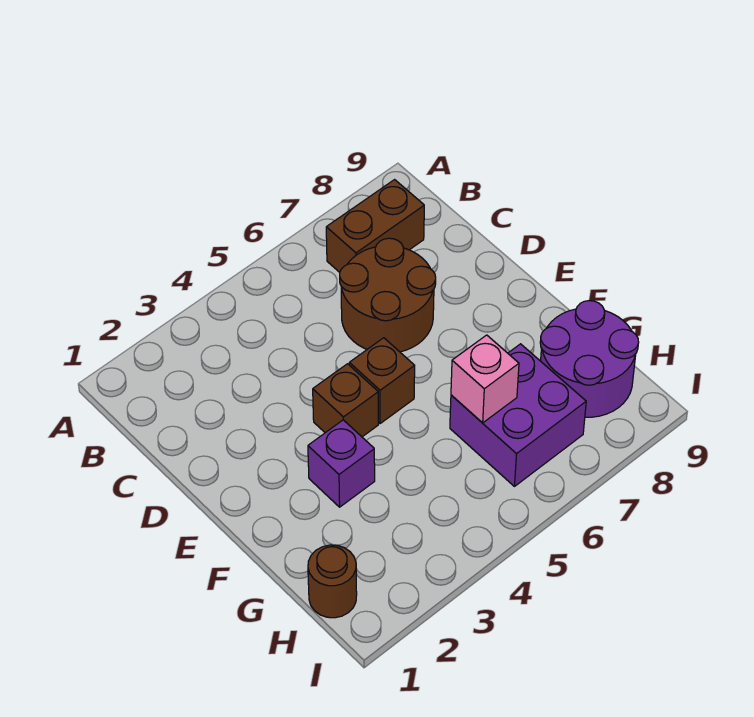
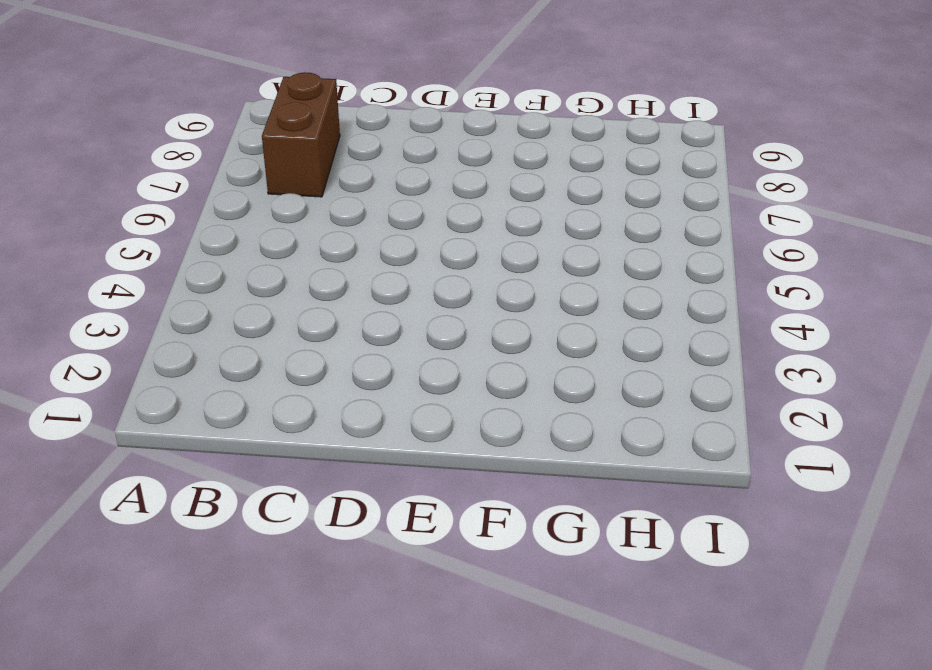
none -> brown 2x2 round brick [340,238,436,352]
none -> brown 1x1 brick [313,364,378,437]

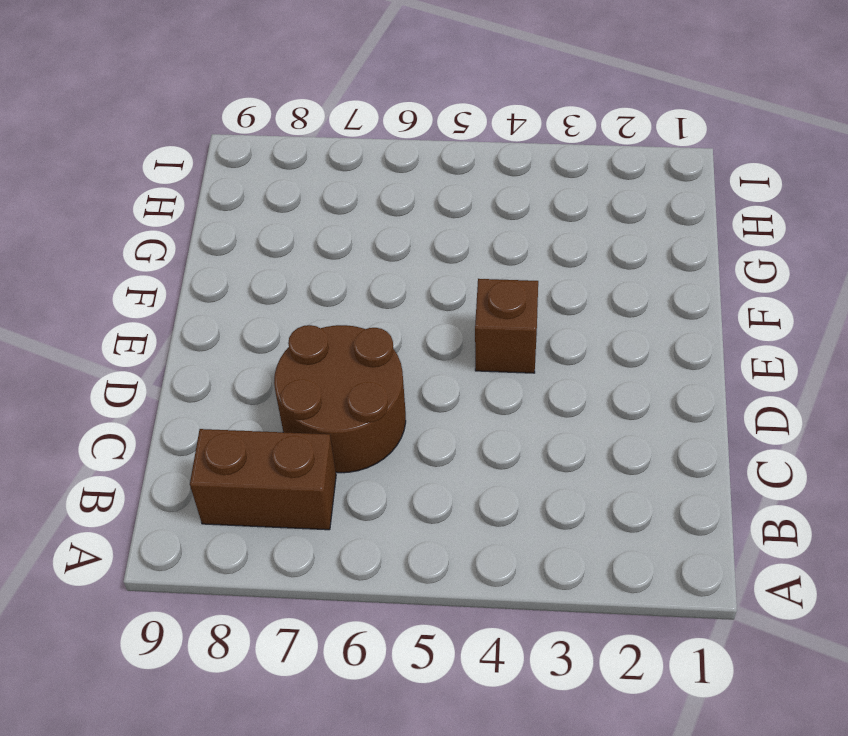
none -> brown 1x1 brick [349,338,415,424]
none -> purple 1x1 brick [308,420,375,507]

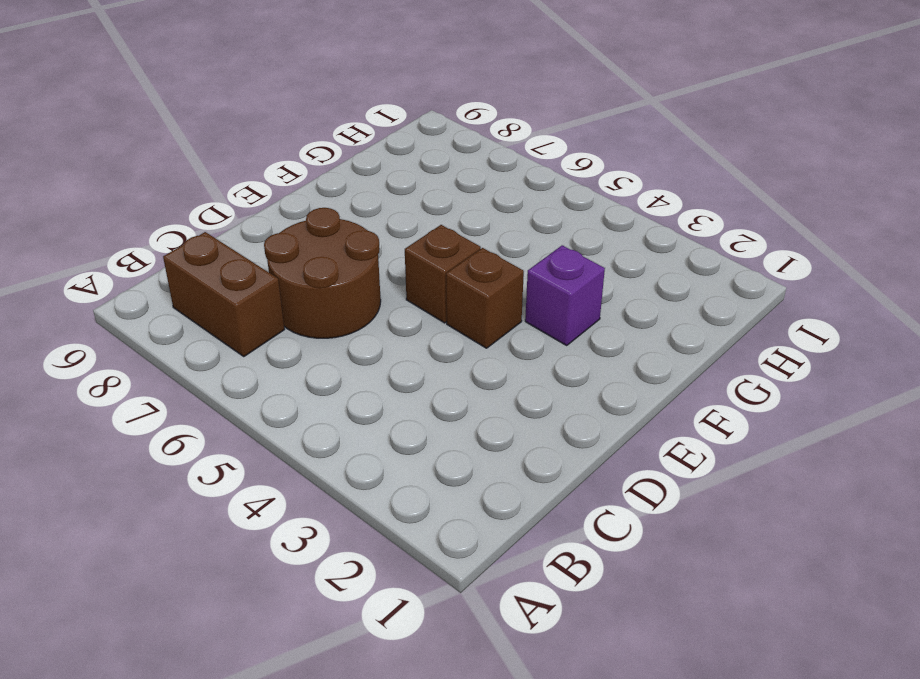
none -> purple 2x2 brick [450,344,586,486]
none -> purple 2x2 round brick [540,301,639,417]

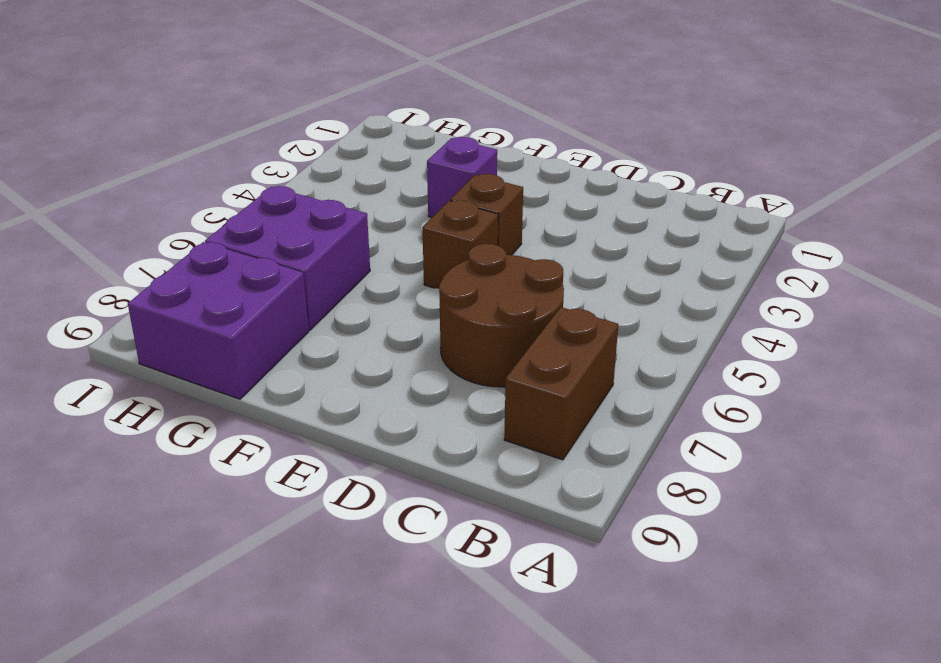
purple 2x2 brick [128,242,309,399] -> purple 2x2 round brick [540,301,639,417]
none -> brown 1x1 round brick [308,545,357,618]
none -> pink 1x1 brick [451,335,519,423]

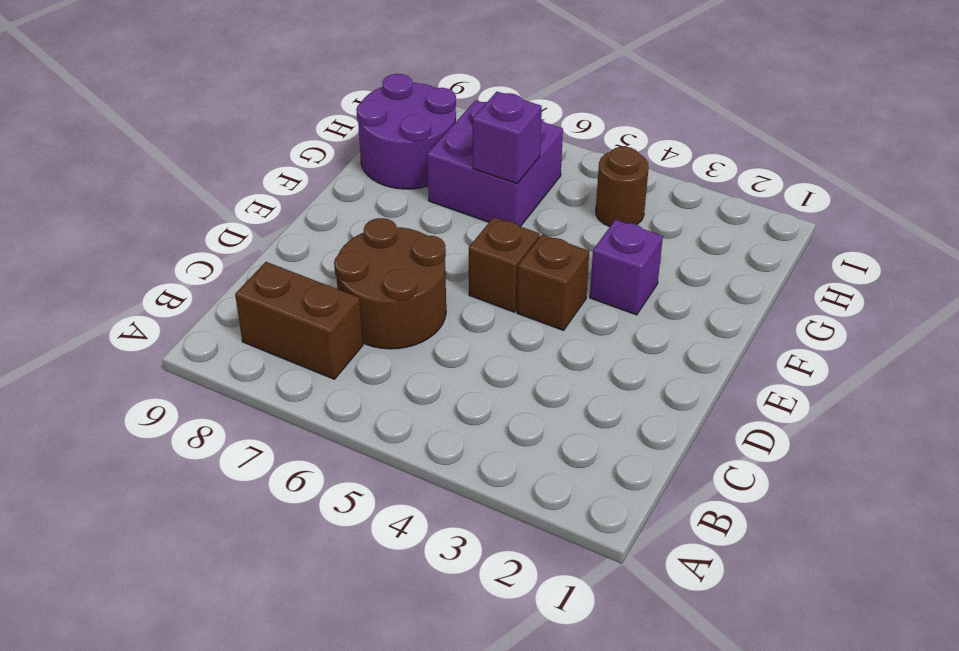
purple 1x1 brick [473,92,542,184] -> pink 1x1 brick [451,335,519,423]
brown 1x1 round brick [596,147,649,227] -> brown 1x1 round brick moved to [308,545,357,618]

